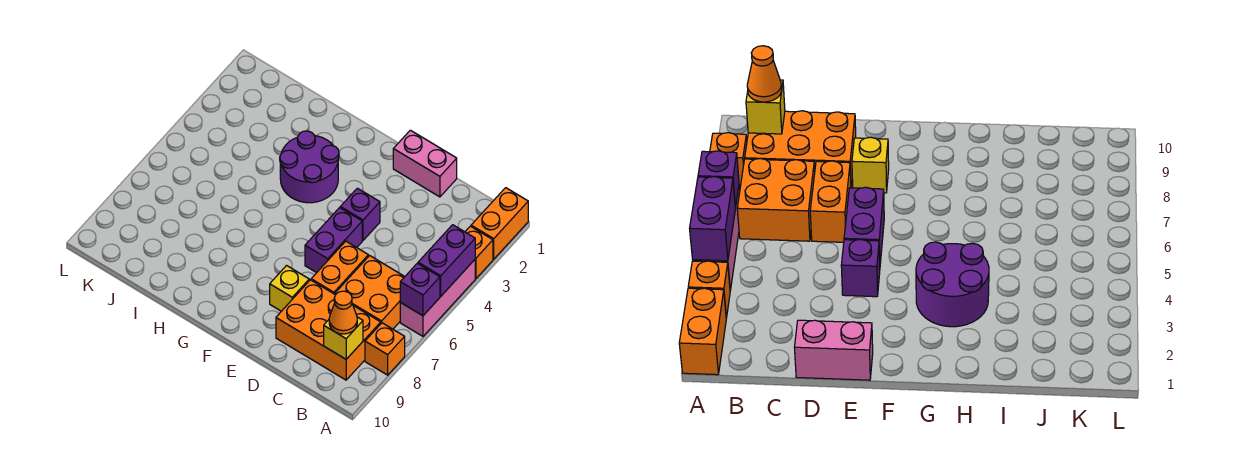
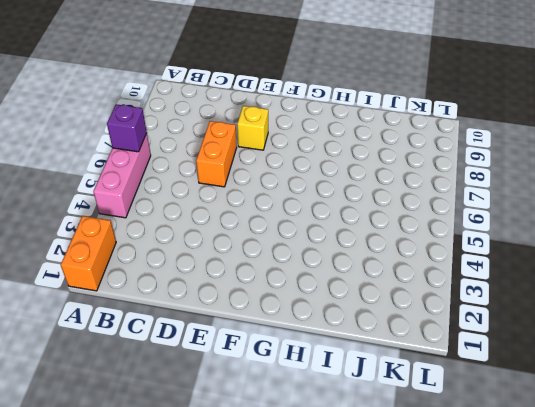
none -> orange 1x1 brick [465,226,493,278]
none -> orange 1x1 brick [365,323,405,375]
none -> orange 2x2 brick [335,256,405,329]

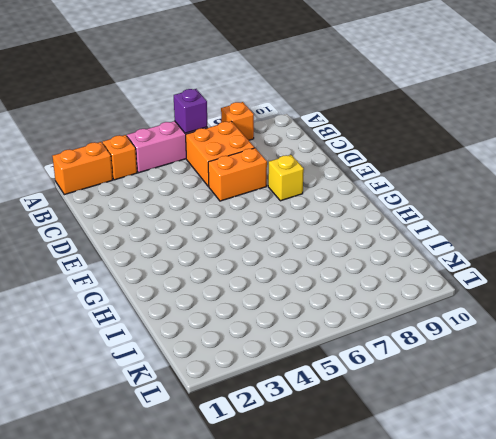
none -> orange 2x3 brick [276,280,381,380]
none -> pink 1x2 brick [393,130,457,197]
none -> purple 1x1 brick [340,188,380,240]

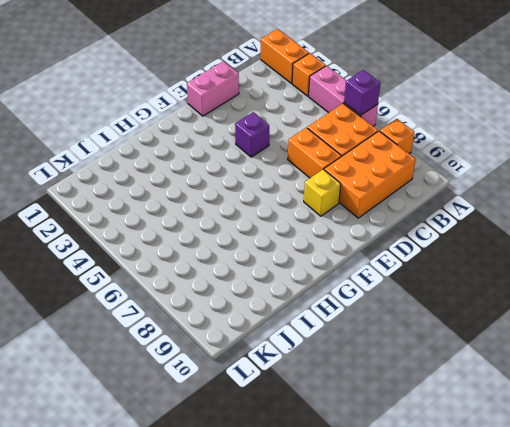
none -> purple 1x2 brick [305,208,362,273]
none -> purple 2x2 round brick [280,131,339,203]
none -> purple 1x2 brick [418,225,475,296]

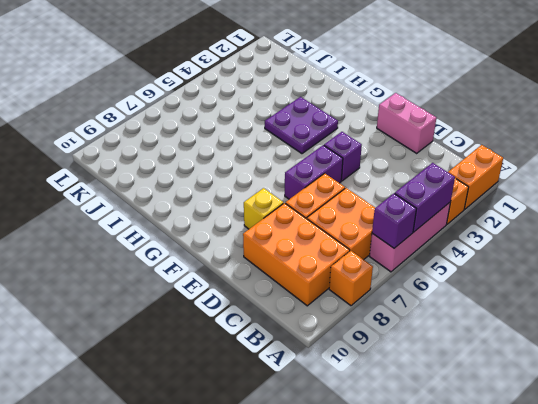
purple 2x2 plate [265,97,338,154] -> purple 2x2 round brick [280,131,339,203]
none -> yellow 1x1 brick [324,317,363,359]
none -> orange 1x1 cone [329,291,357,334]

